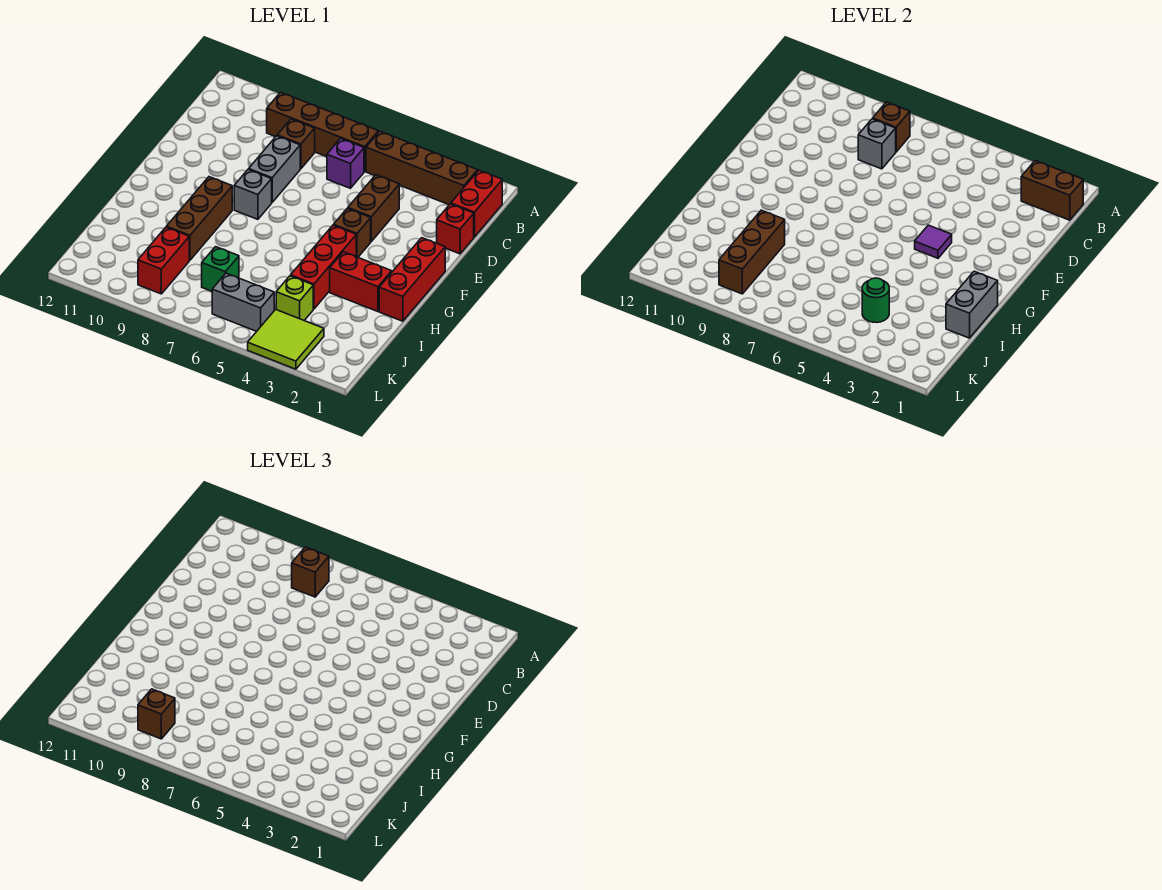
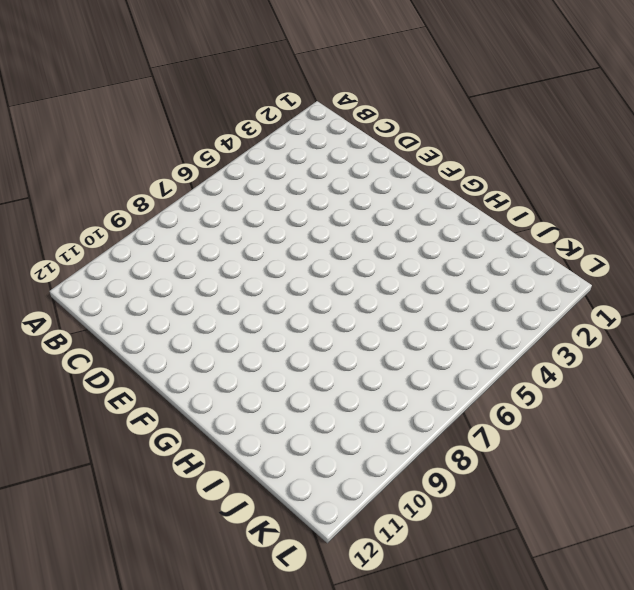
none -> red 1x2 brick [451,170,502,237]
none -> brown 1x4 brick [366,131,478,205]
none -> brown 1x4 brick [267,92,378,172]

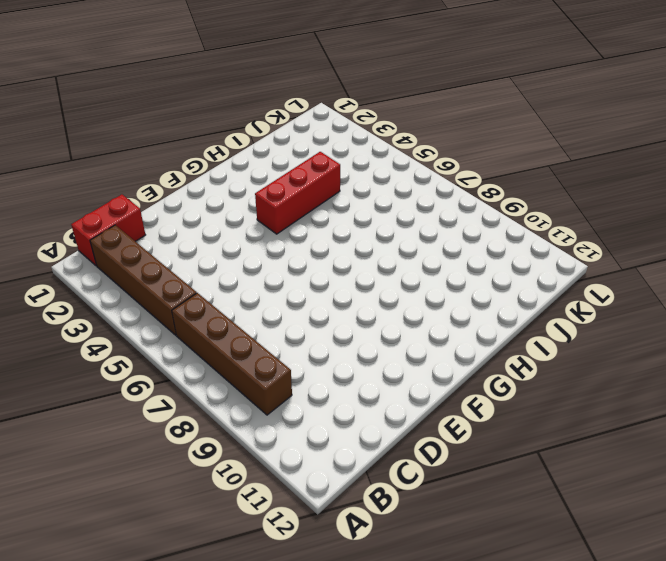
none -> purple 1x1 brick [327,138,364,188]
none -> brown 1x1 brick [277,119,315,169]
none -> red 1x1 brick [437,204,474,254]

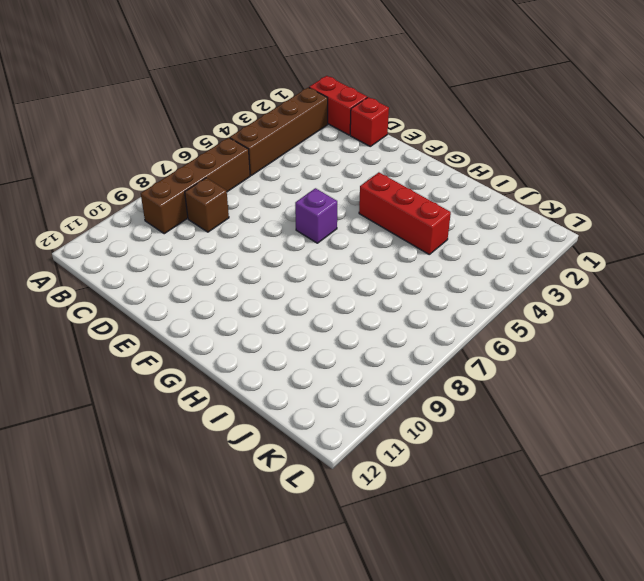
purple 1x1 brick [295,188,337,243] -> purple 1x1 brick moved to [327,138,364,188]
none -> brown 1x2 brick [348,175,399,241]
none -> grey 1x2 brick [249,136,300,202]
none -> red 1x3 brick [379,238,445,321]

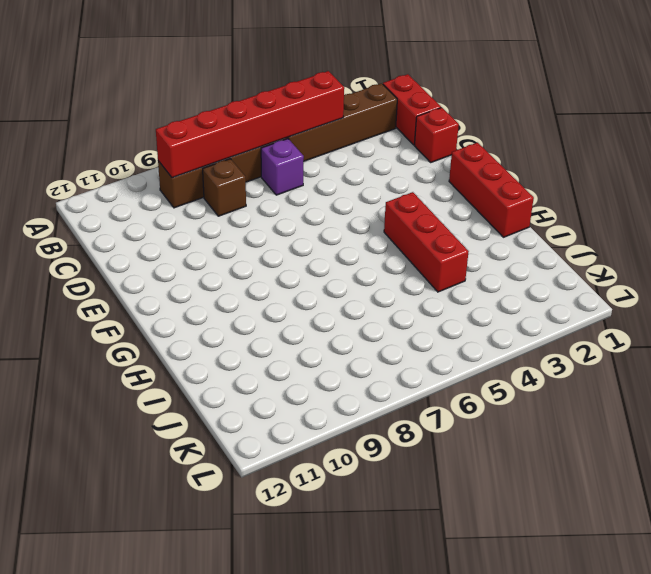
red 1x6 brick [156,71,344,178] -> brown 1x1 brick [873,102,910,152]
none -> brown 1x2 brick [348,175,399,241]
none -> grey 1x2 brick [249,136,300,202]
none -> brown 1x1 brick [334,208,371,257]

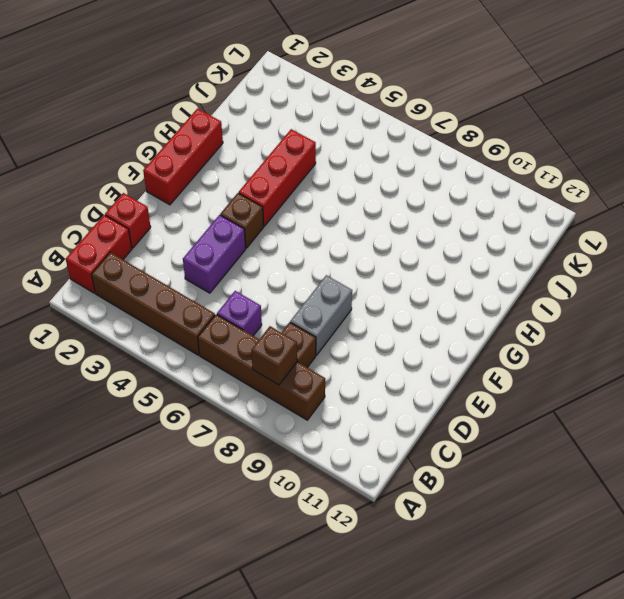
purple 1x2 brick [183,215,246,293] -> brown 1x2 brick [348,175,399,241]
none -> grey 1x1 brick [234,169,272,219]
none -> brown 1x3 brick [167,177,232,260]
none -> red 1x2 brick [330,252,392,312]

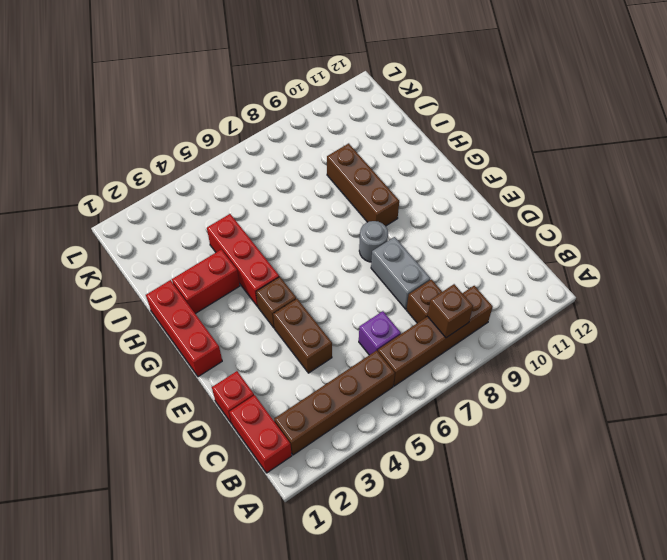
grey 1x1 round brick [359,221,388,262] -> grey 1x1 brick [234,169,272,219]
none -> lime 1x1 brick [276,276,313,320]
none -> green 1x1 brick [202,247,239,291]
none -> red 1x2 brick [138,227,189,294]

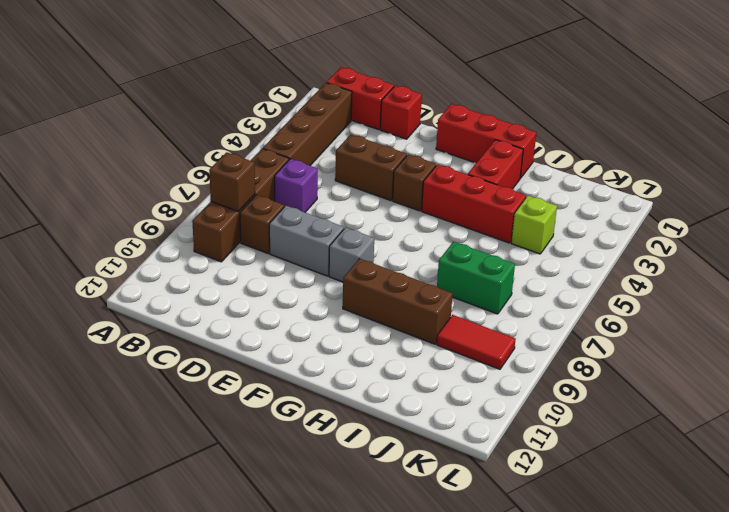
green 1x2 brick [437,242,515,314] -> green 1x1 brick [202,247,239,291]
red 1x2 tile [437,315,516,369] -> red 1x2 brick [138,227,189,294]
none -> lime 2x2 tile [248,309,324,369]
none -> grey 1x2 brick [212,273,274,331]
none -> brown 1x2 brick [1021,161,1083,220]

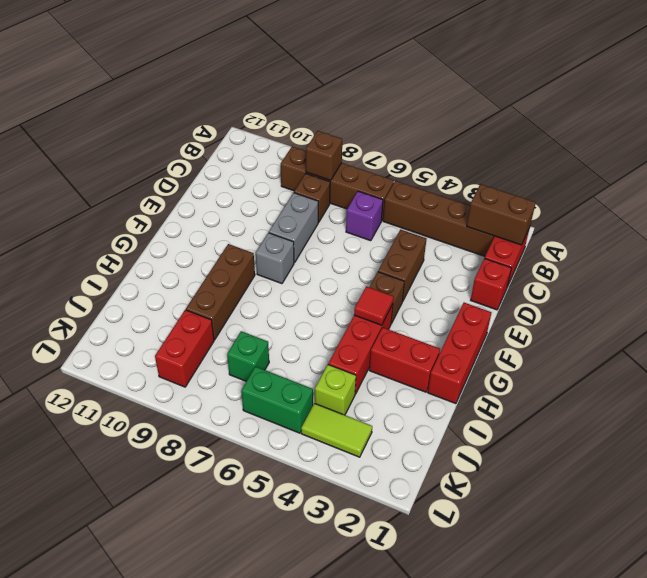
red 1x1 tile [354,286,394,325] -> none
lime 1x2 tile [301,403,372,457] -> lime 2x2 tile [248,309,324,369]
green 1x2 brick [241,367,313,433] -> grey 1x2 brick [212,273,274,331]
none -> grey 1x1 brick [858,119,896,169]
none -> purple 1x1 tile [915,225,952,258]
none -> grey 1x2 brick [946,271,998,338]

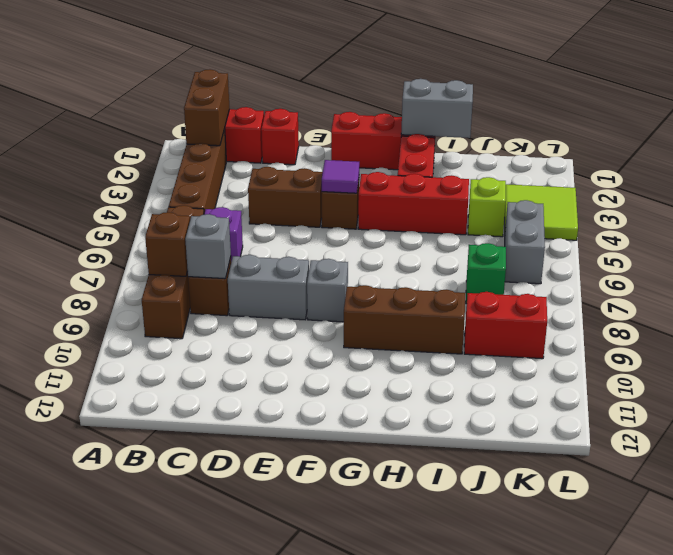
none -> brown 1x3 brick [719,210,785,294]
none -> green 1x1 round brick [862,278,889,322]
none -> brown 1x1 brick [292,547,329,597]

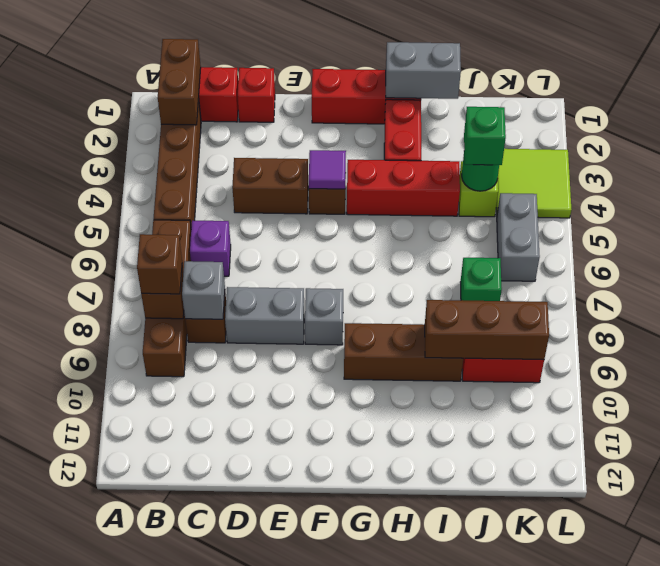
green 1x1 brick [464,107,506,165] -> none
none -> brown 1x1 brick [138,689,175,739]

